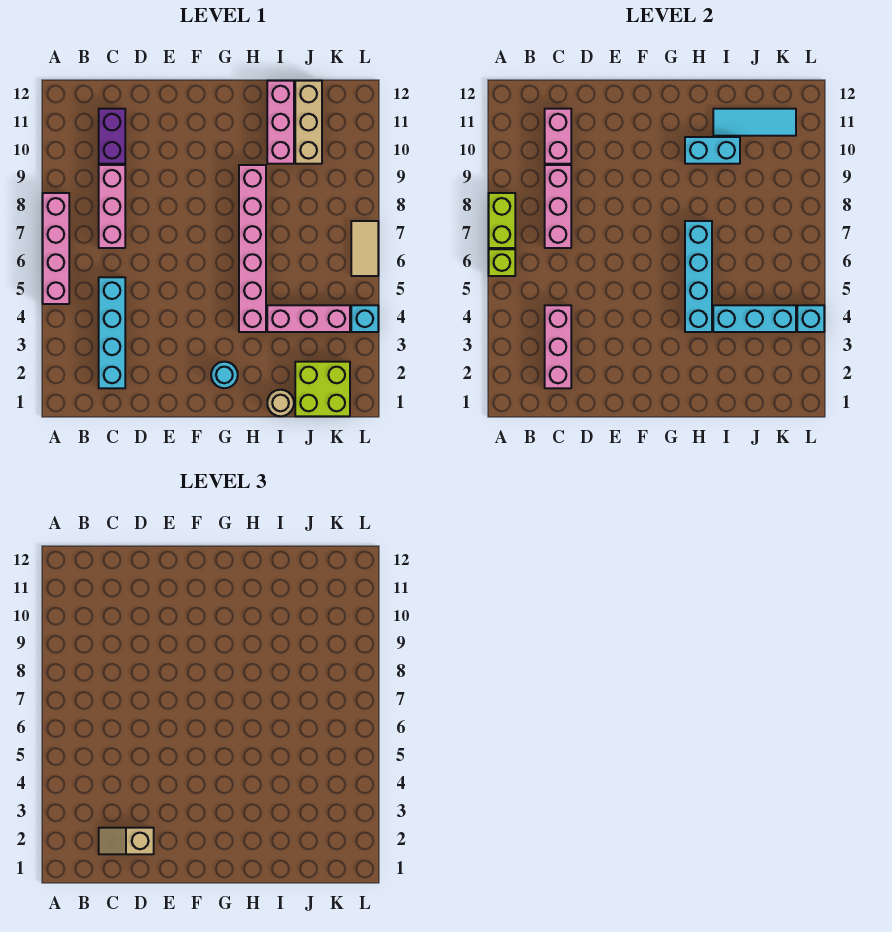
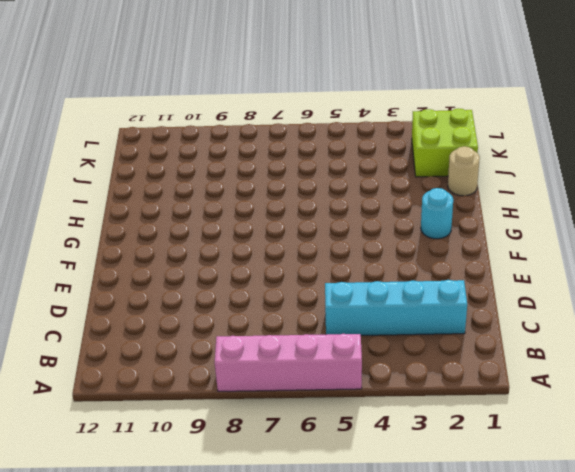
none -> pink 1x3 brick [99,165,125,248]
none -> purple 1x2 brick [99,109,125,164]
none -> pink 1x6 brick [239,165,266,332]

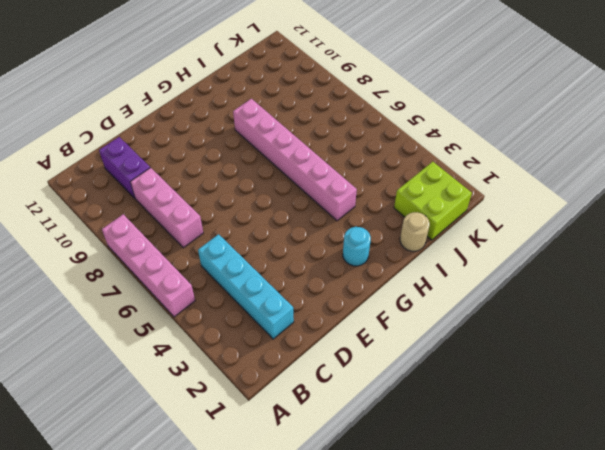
none -> pink 1x3 brick [267,305,350,332]
none -> pink 1x3 brick [267,81,294,164]
none -> tan 1x3 brick [295,81,322,164]

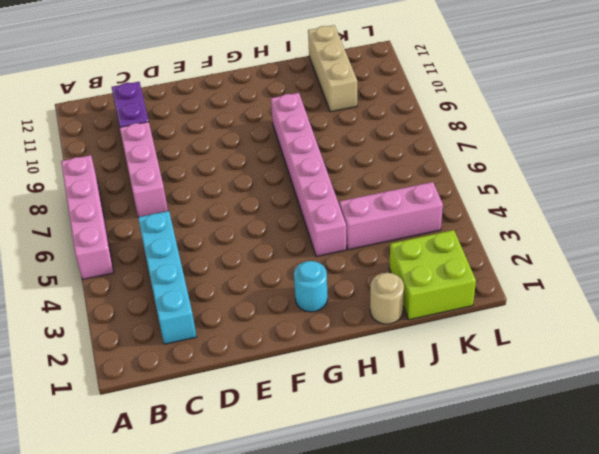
none -> pink 1x3 brick [267,81,294,164]
none -> cyan 1x1 brick [351,305,378,332]
none -> tan 1x2 tile [351,221,378,276]

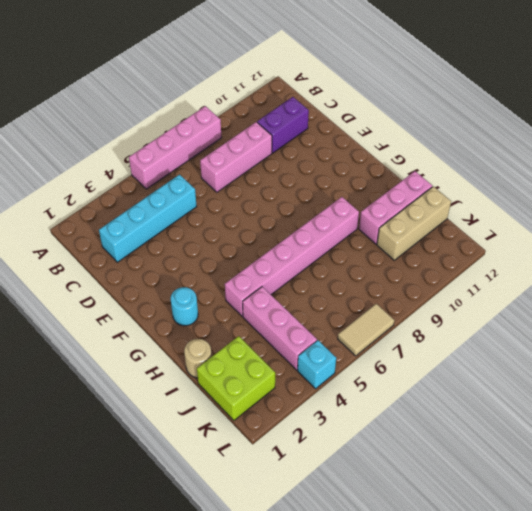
none -> lime 1x1 brick [489,249,515,276]
none -> lime 1x2 brick [489,193,515,248]
none -> pink 1x3 brick [545,305,571,388]

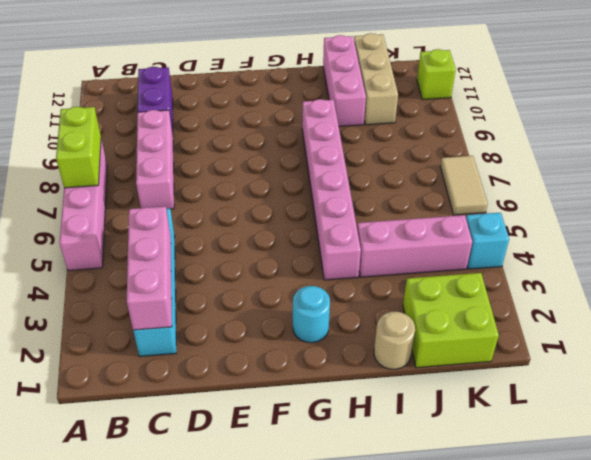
lime 1x1 brick [417,49,456,100] -> lime 1x1 brick moved to [489,249,515,276]
none -> pink 1x3 brick [545,165,571,248]
none -> pink 1x2 brick [545,109,571,164]
none -> cyan 1x4 brick [685,221,712,332]

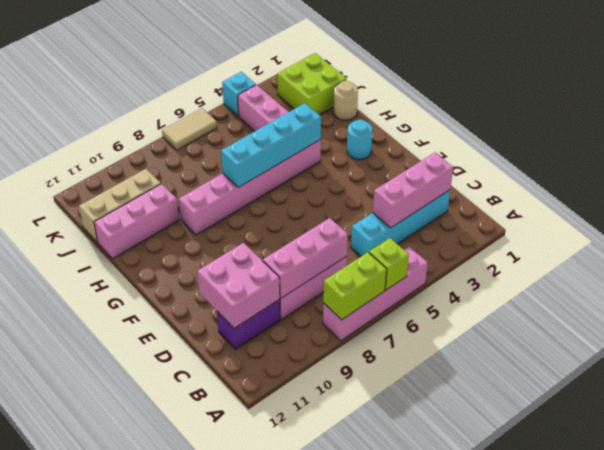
pink 2x2 brick [197,243,280,328] -> pink 1x2 brick [545,109,571,164]
none -> cyan 1x2 brick [685,137,740,164]
none -> cyan 1x3 brick [713,305,796,332]
none -> cyan 1x3 tile [713,109,796,136]

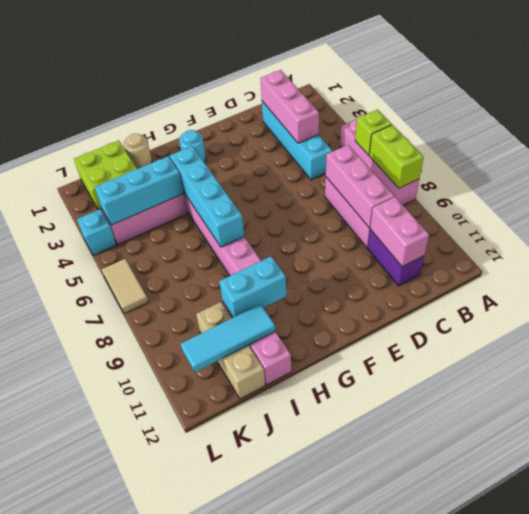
none -> cyan 1x1 brick [797,305,824,332]
none -> tan 1x2 slope [99,828,154,854]

